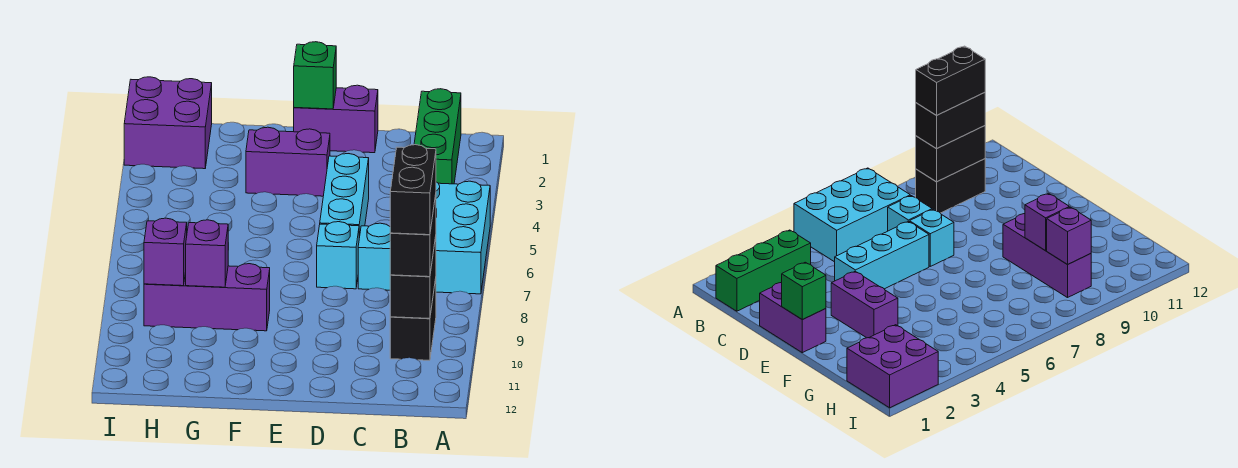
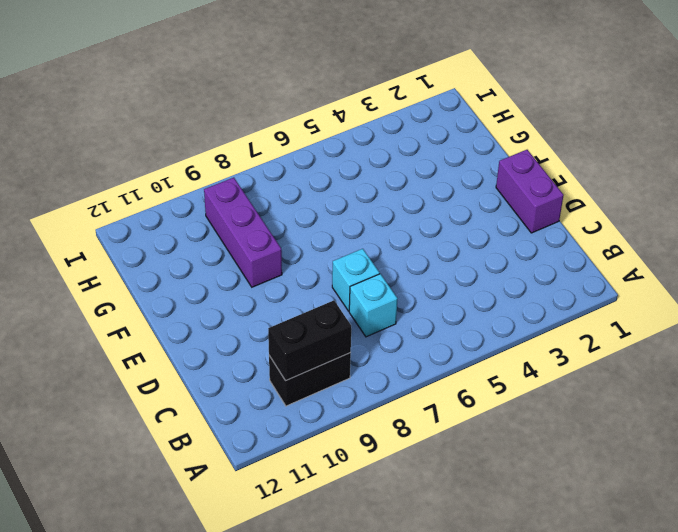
none -> cyan 2x3 brick [436,181,490,294]
none -> green 1x3 brick [414,89,461,184]
none -> cyan 1x3 brick [320,154,369,238]

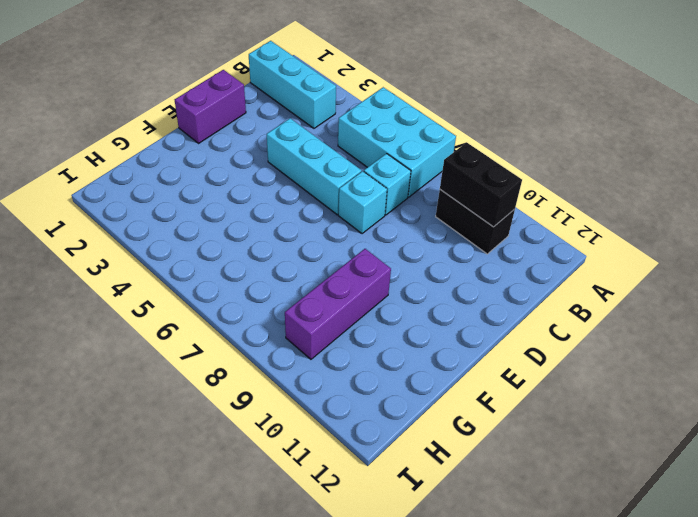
cyan 1x3 brick [249,41,336,128] -> green 1x3 brick [414,89,461,184]
none -> purple 1x2 brick [246,127,330,196]
none -> purple 2x2 brick [124,77,212,169]
none -> green 1x1 brick [294,42,336,109]

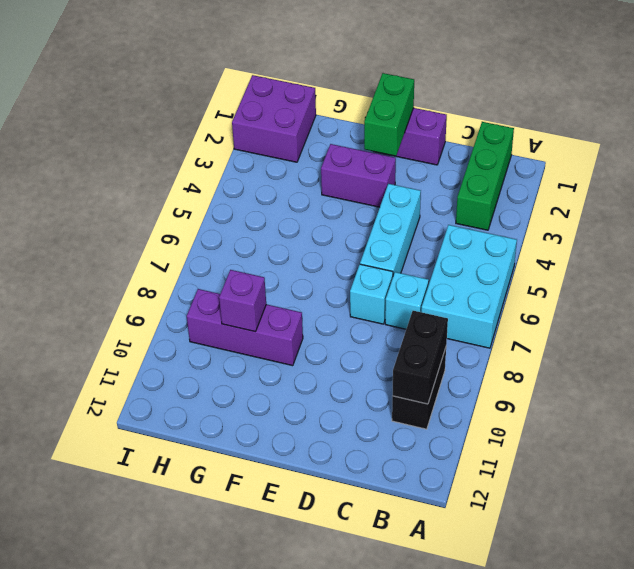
green 1x2 brick [364,73,414,156] -> green 1x1 brick [294,42,336,109]
none -> purple 1x1 brick [144,218,187,286]
none -> black 1x2 brick [390,195,436,277]
none -> black 1x2 brick [390,145,436,235]

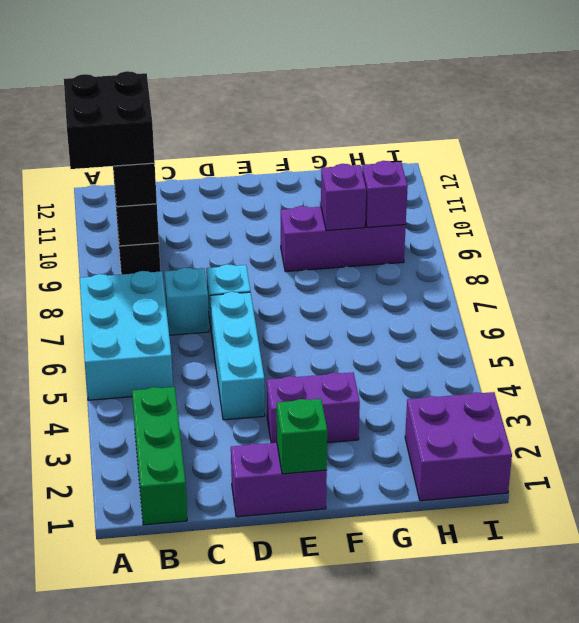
black 2x2 brick [64,71,155,169] -> black 1x2 brick [390,145,436,235]

